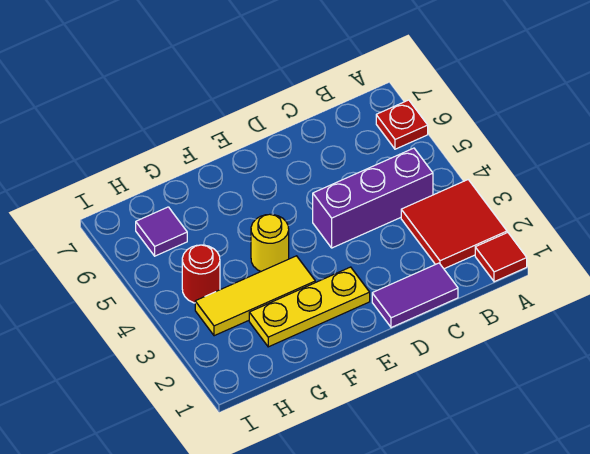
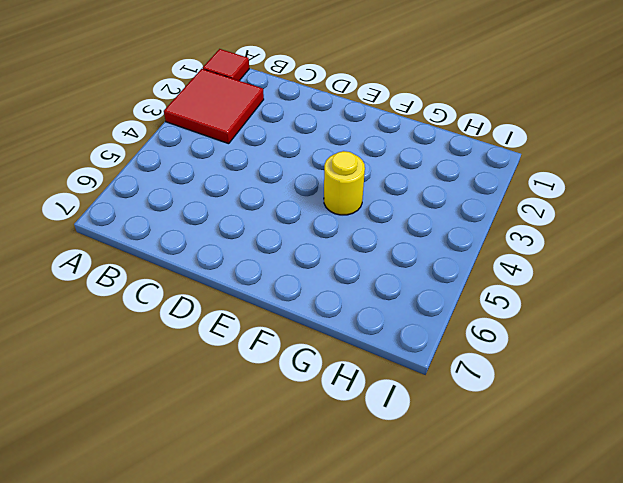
none -> red 1x1 plate [376,100,428,149]
none -> purple 1x3 brick [313,148,433,248]

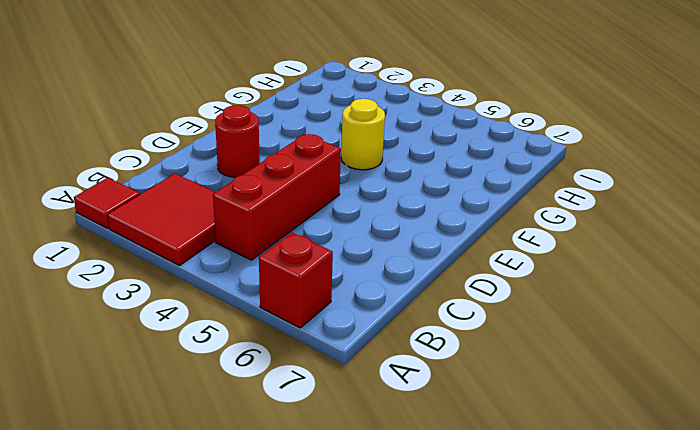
red 1x1 brick [259,232,333,328] -> red 1x1 plate [376,100,428,149]
red 1x3 brick [213,134,341,260] -> purple 1x3 brick [313,148,433,248]
red 1x1 round brick [215,105,260,178] -> red 1x1 round brick moved to [182,245,220,303]
none -> purple 1x2 tile [372,263,458,328]
none -> yellow 1x3 plate [249,267,370,347]

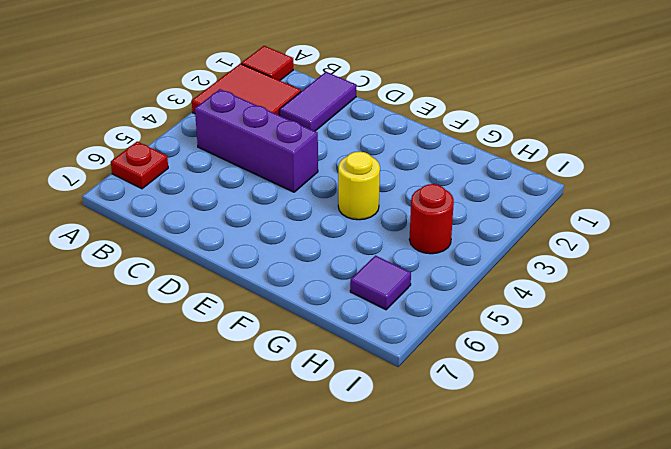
purple 1x2 tile [280,72,356,131] -> purple 1x2 tile turned to [372,263,458,328]
none -> yellow 1x3 plate [249,267,370,347]
none -> yellow 1x3 tile [195,256,315,336]

